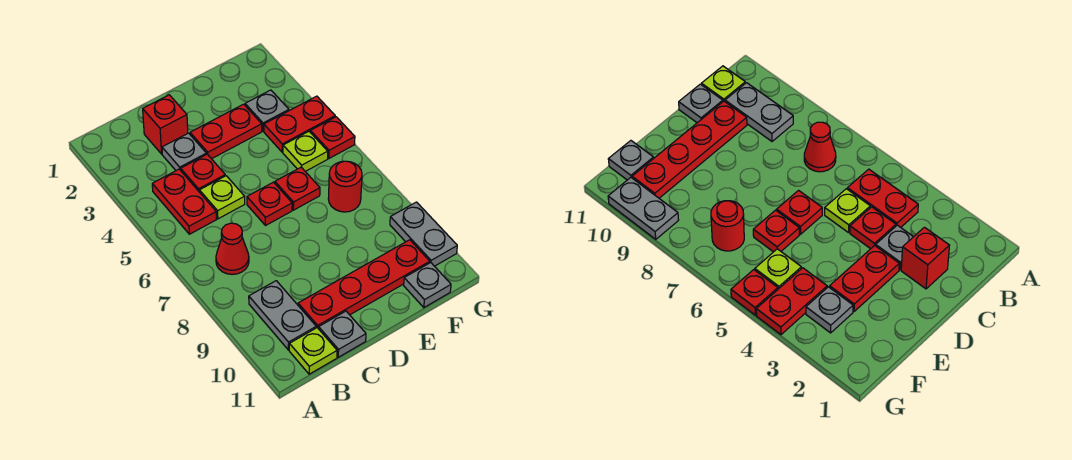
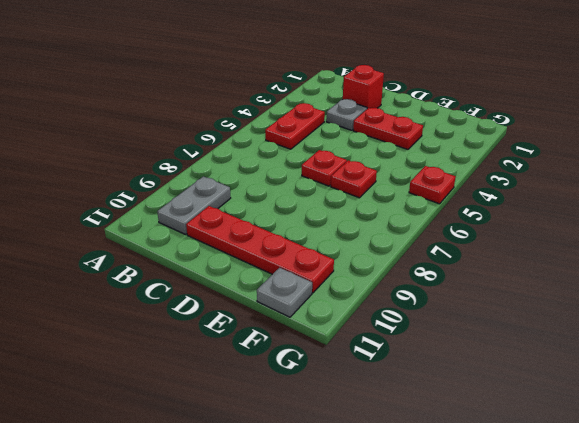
none -> red 1x1 cone [216,223,249,274]
none -> lime 1x1 plate [289,328,337,374]
none -> red 1x1 plate [181,154,225,192]

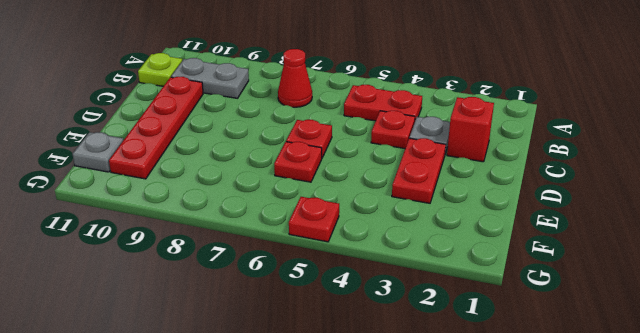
none -> lime 1x1 plate [199,176,245,219]
none -> grey 1x1 plate [319,311,366,357]
none -> grey 1x1 plate [245,90,289,131]

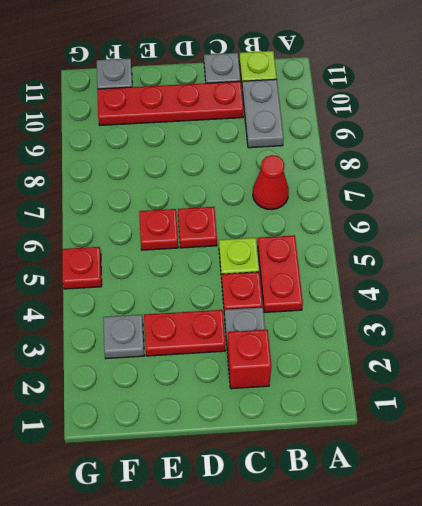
none -> red 1x2 plate [264,96,335,152]
none -> lime 1x1 plate [283,131,328,171]
none -> red 1x1 round brick [328,161,362,212]

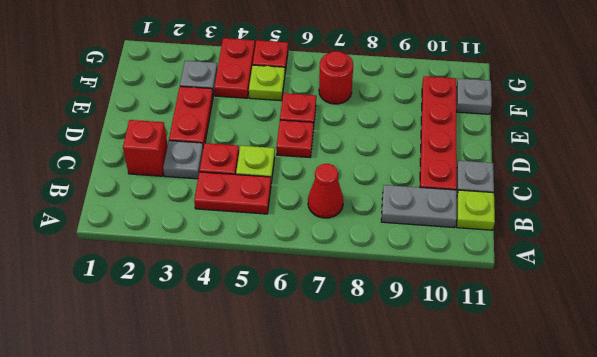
none -> grey 1x2 plate [390,202,457,266]

